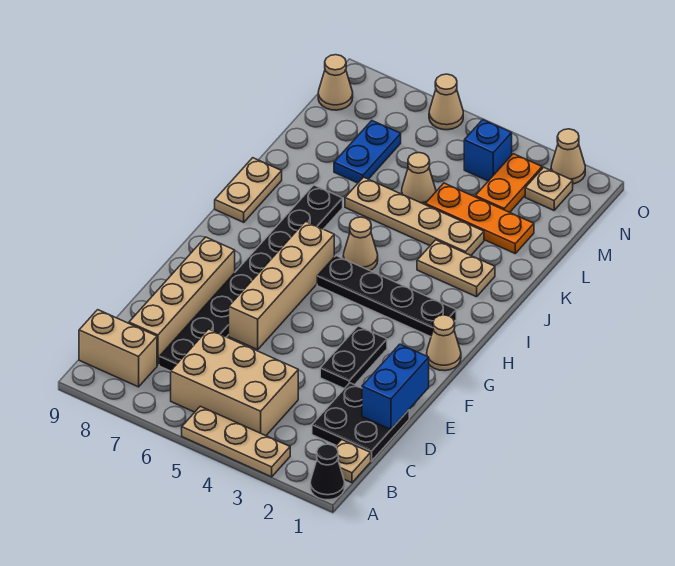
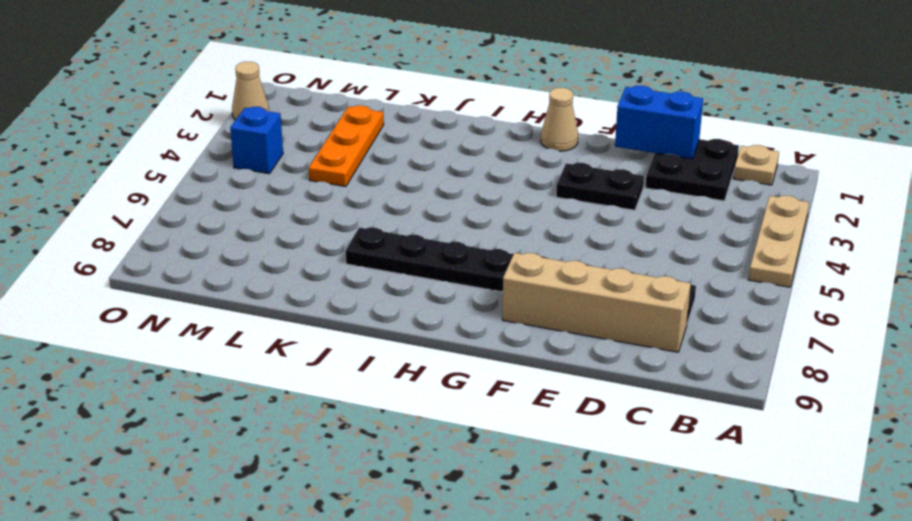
none -> black 1x1 cone [310,444,345,500]
none -> tan 2x3 brick [171,329,298,436]
none -> tan 1x2 brick [79,310,157,387]

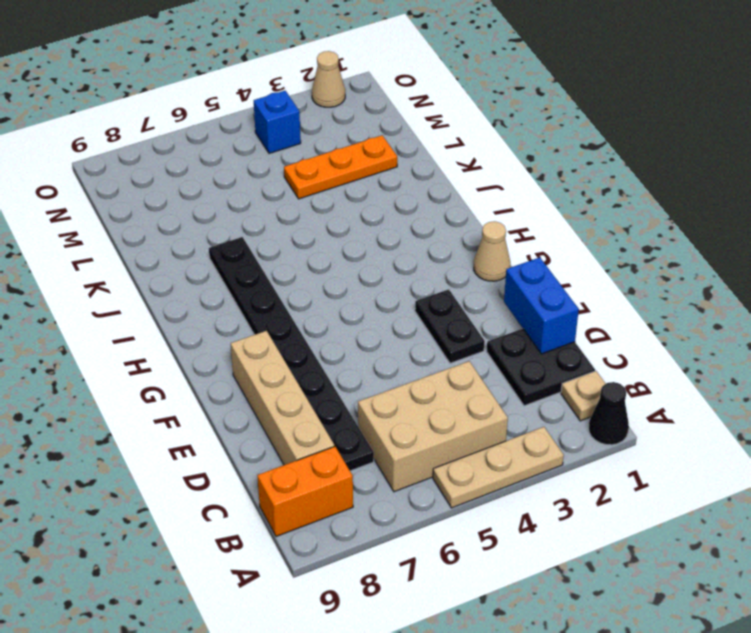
orange 1x2 brick [257,446,353,536] -> tan 1x2 brick [79,310,157,387]
none -> tan 1x4 brick [229,221,334,350]
none -> black 1x4 plate [317,256,456,337]
none -> tan 1x1 cone [343,217,378,271]

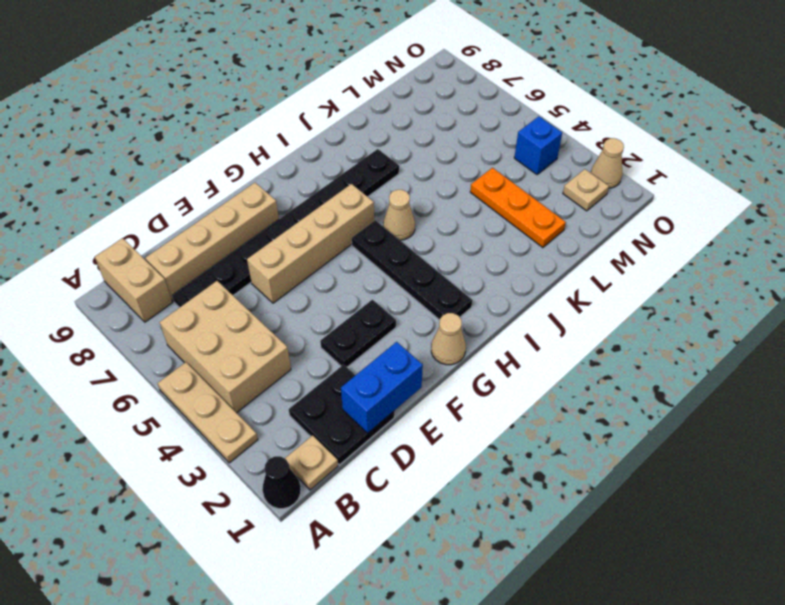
none -> tan 1x2 plate [215,158,282,222]
none -> tan 1x2 plate [417,240,495,297]
none -> tan 1x4 plate [345,177,484,255]

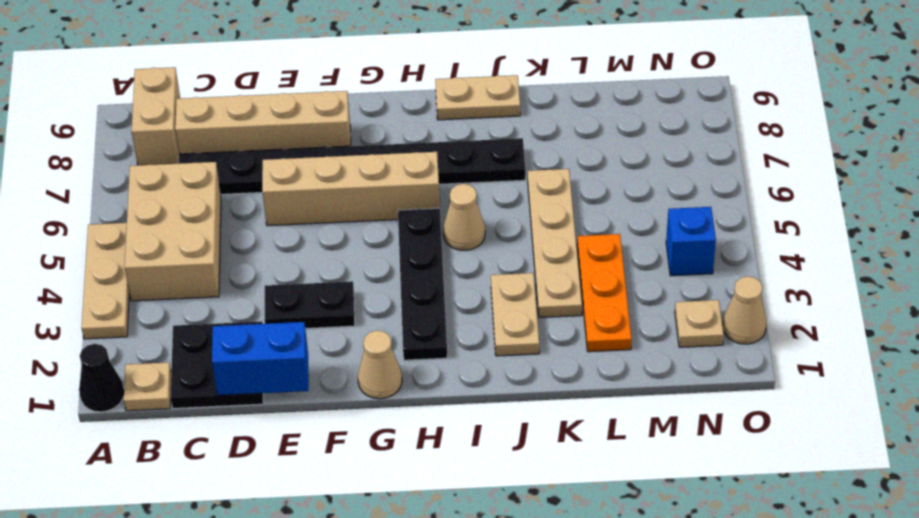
none -> tan 1x1 cone [402,153,436,204]
none -> blue 1x2 plate [334,121,401,183]
none -> orange 1x2 plate [475,154,542,212]

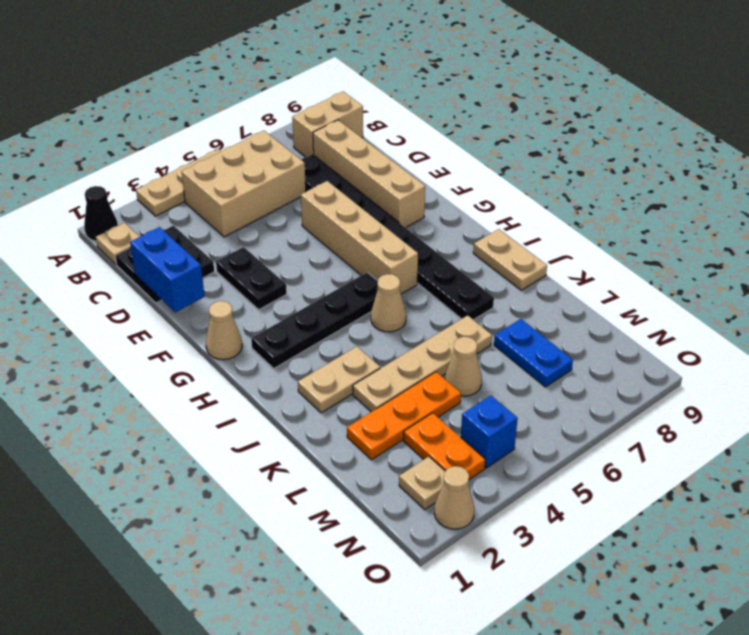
none -> tan 1x1 cone [318,55,353,110]
none -> tan 1x1 cone [429,74,463,130]

